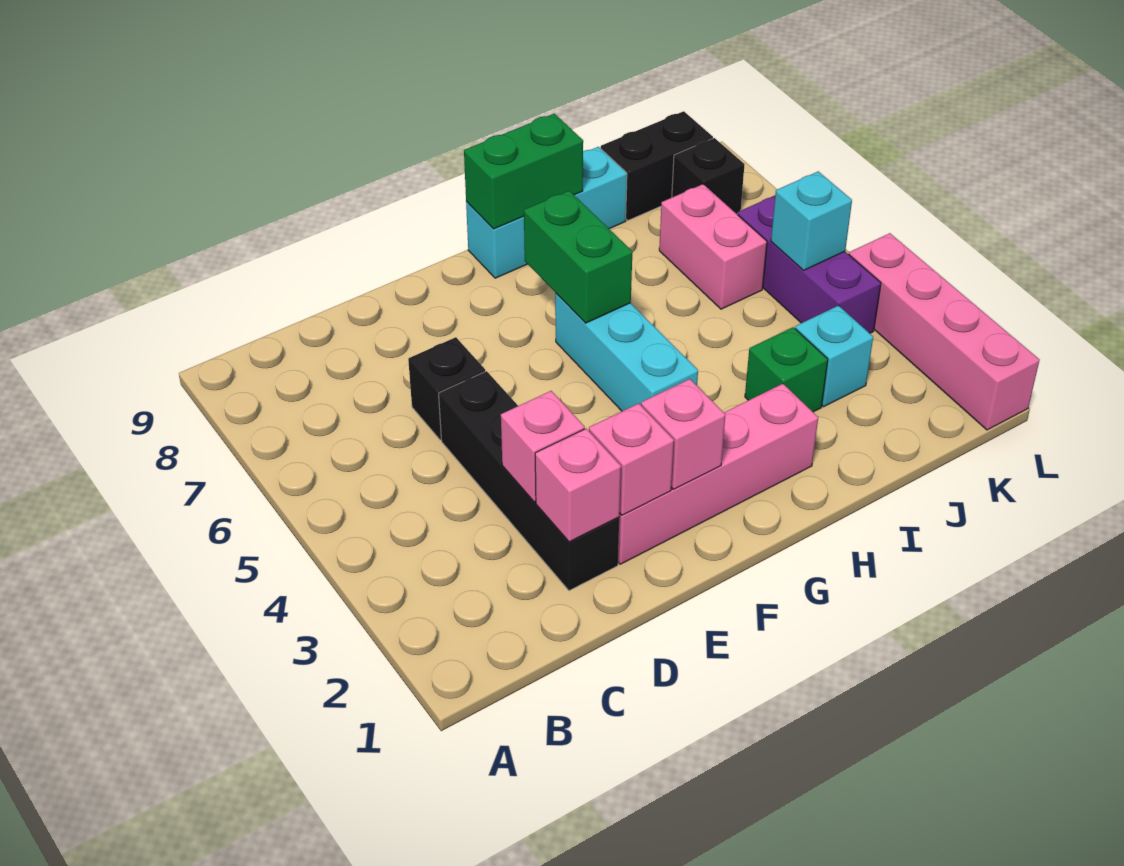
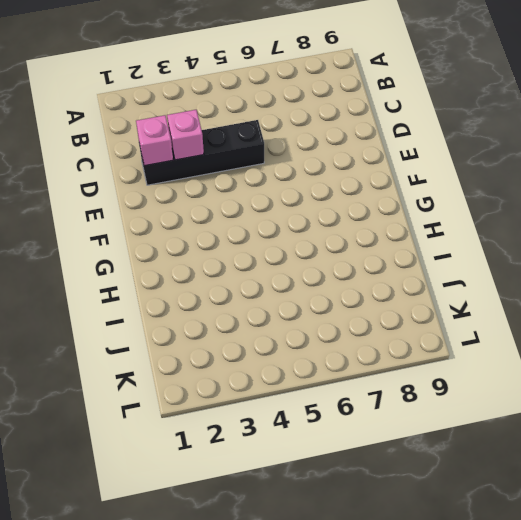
none -> black 1x1 brick [408,337,485,440]
none -> pink 1x4 brick [618,384,818,564]
none -> cyan 1x3 brick [555,293,698,411]

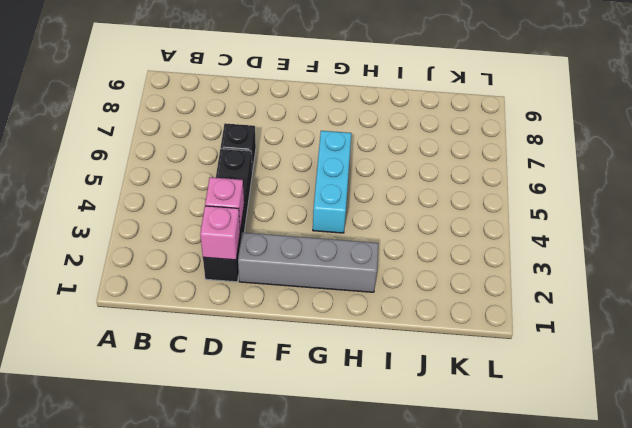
grey 1x4 brick [238,233,378,292] -> pink 1x4 brick [618,384,818,564]
none -> cyan 1x3 brick [466,147,627,278]
none -> green 1x1 brick [745,327,828,412]
none -> cyan 1x1 brick [795,305,873,407]

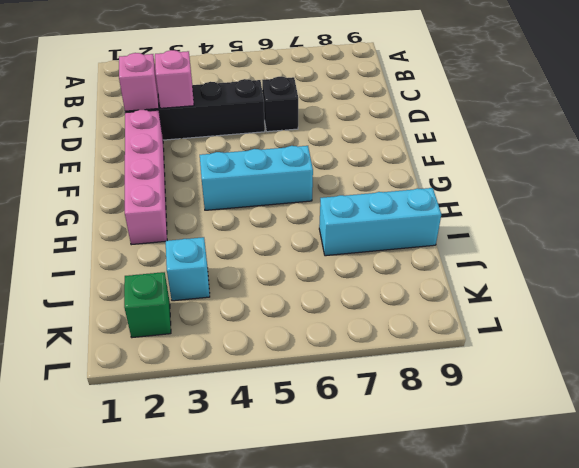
cyan 1x3 brick [319,188,441,256] -> cyan 1x3 brick turned to [466,147,627,278]
green 1x1 brick [124,272,171,338] -> green 1x1 brick moved to [745,327,828,412]
none -> pink 1x2 brick [659,184,767,309]
none -> black 1x2 brick [601,111,713,220]
none -> purple 1x3 brick [737,196,881,333]

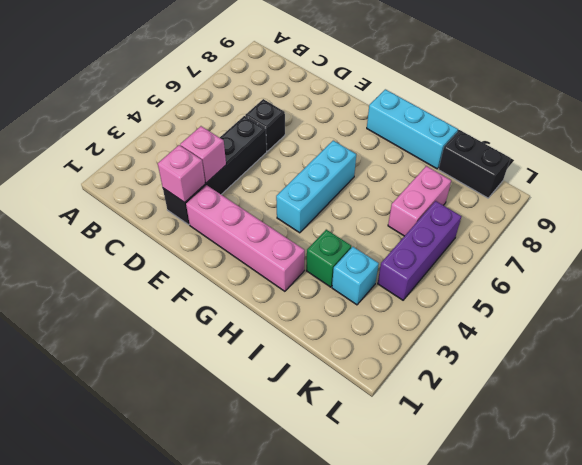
none -> black 1x1 brick [672,138,745,214]
none -> pink 1x4 brick [849,233,1040,430]
none -> pink 1x1 brick [589,403,674,515]

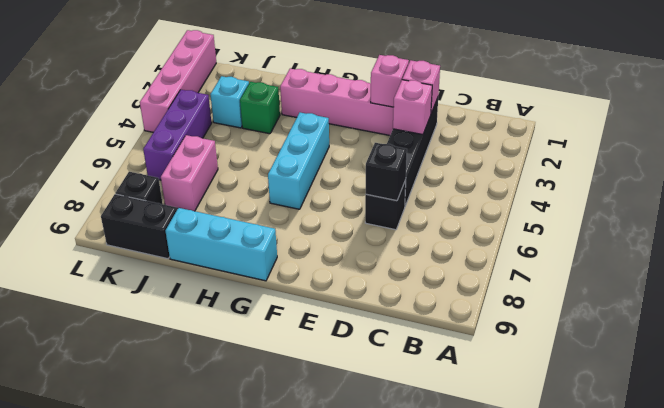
black 1x1 brick [366,143,407,201] -> none
none -> pink 1x1 brick [641,379,725,489]
none -> green 1x2 brick [524,191,632,323]
none -> green 1x2 brick [464,114,583,229]

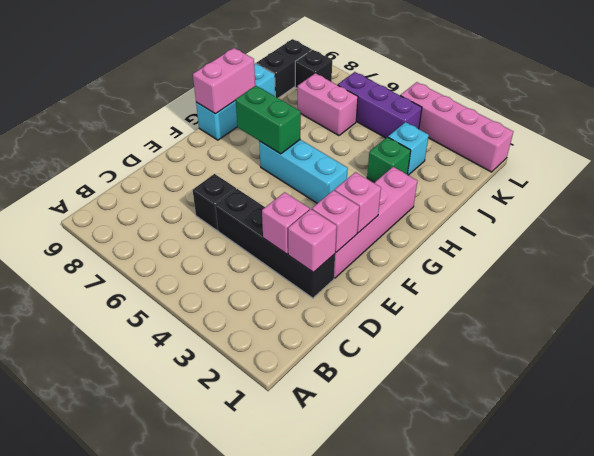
pink 1x2 brick [193,48,255,114] -> green 1x2 brick [464,114,583,229]
none -> cyan 1x1 brick [771,171,852,270]

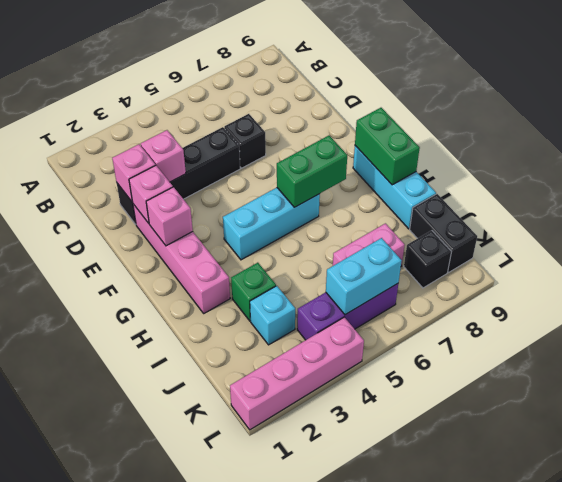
cyan 1x2 brick [326,238,402,315] -> cyan 1x1 brick [771,171,852,270]

